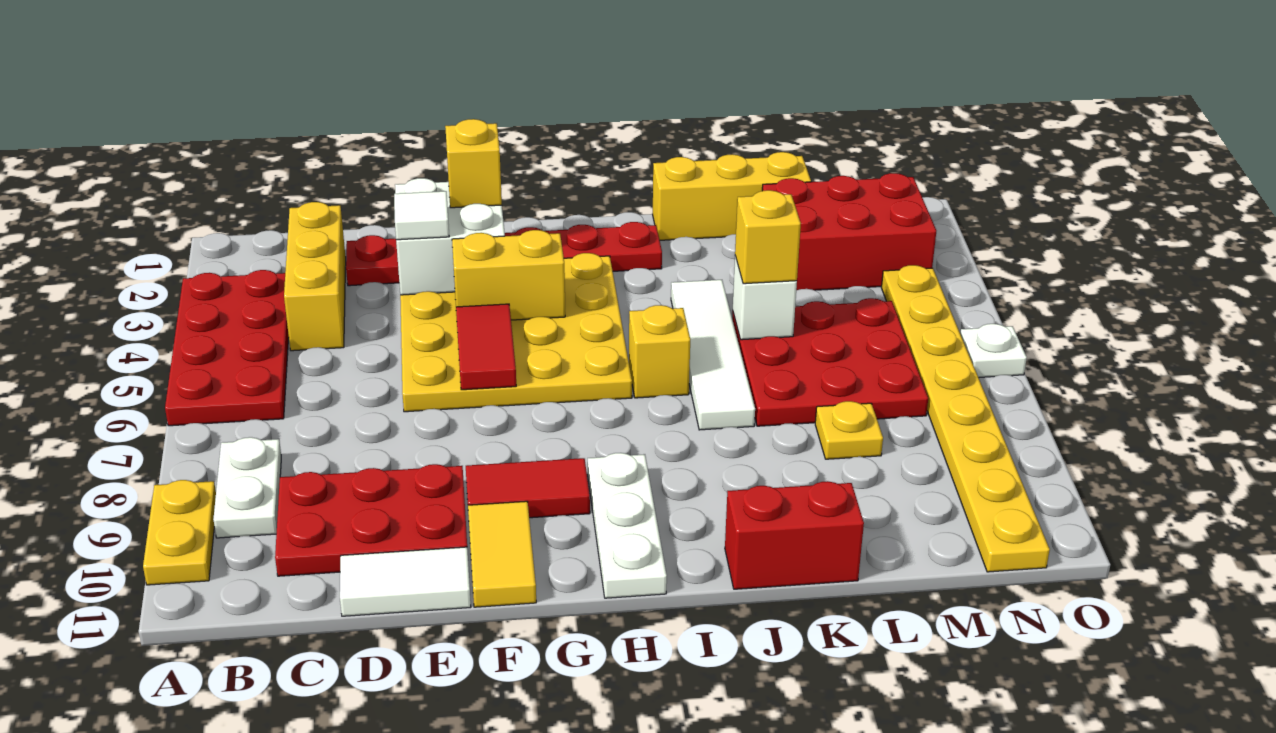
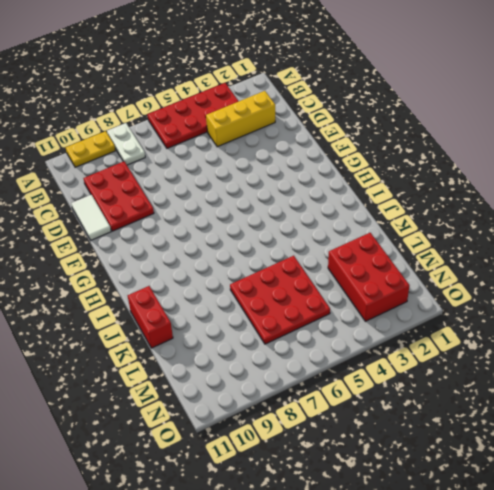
white 1x2 plate [107,123,145,165] -> white 1x2 plate turned to [213,437,281,538]
none -> red 1x6 plate [346,222,662,286]
none -> yellow 4x4 plate [400,253,632,412]
none -> red 1x2 tile [466,458,590,518]

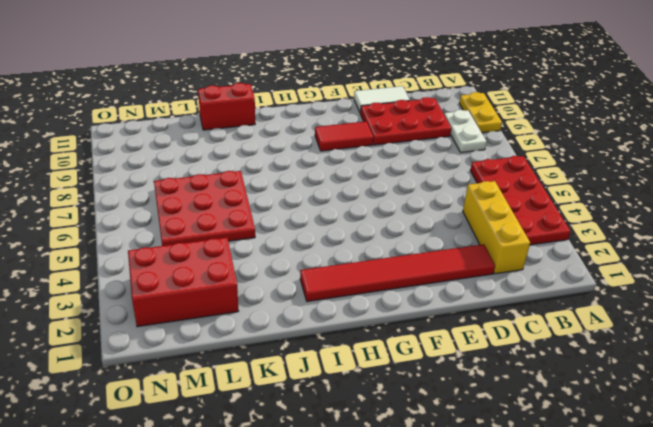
red 1x6 tile [300,244,495,302] -> red 1x6 plate [346,222,662,286]
none -> yellow 4x4 plate [400,253,632,412]
none -> yellow 1x2 tile [468,501,536,607]
none -> white 1x3 plate [588,453,667,598]

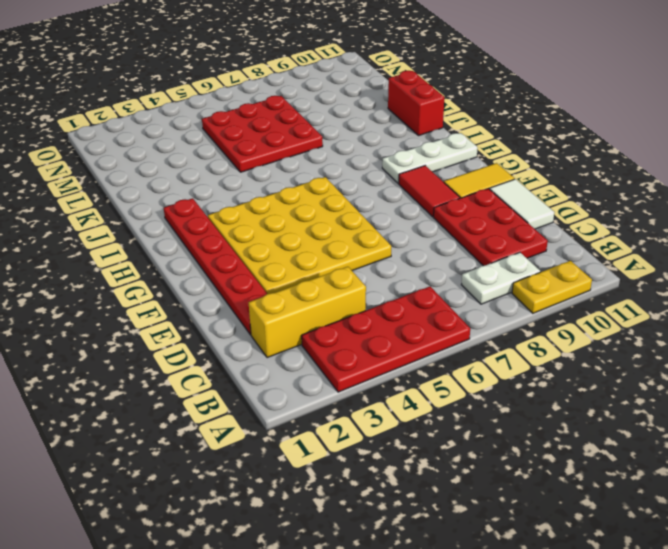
none -> yellow 1x1 brick [629,305,690,398]
none -> yellow 1x3 brick [653,152,811,240]
none -> white 1x4 tile [671,280,755,430]

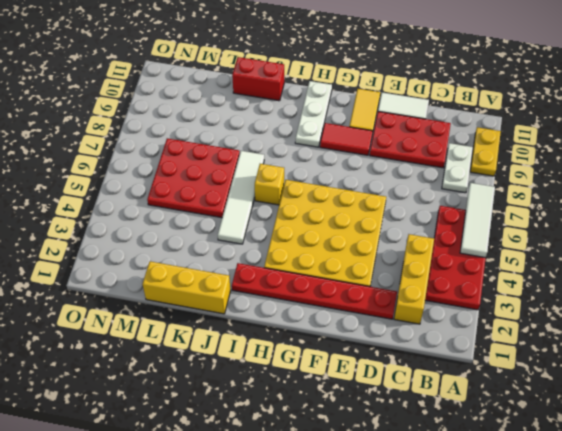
white 1x3 tile [460,183,495,258] -> none
none -> red 2x3 brick [762,173,936,290]
none -> yellow 1x1 plate [815,401,883,459]
none -> yellow 1x8 plate [882,265,1050,572]

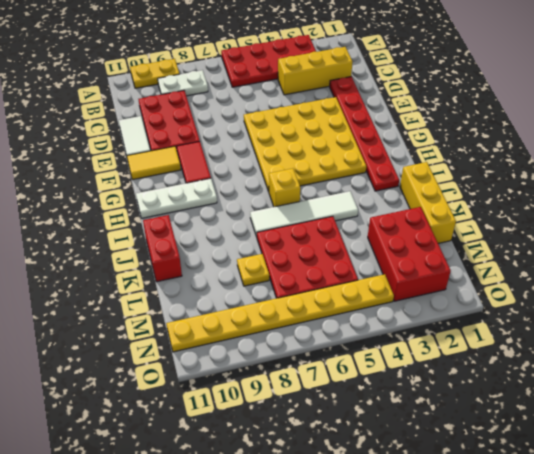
none -> white 1x1 plate [960,324,1027,378]
none -> white 2x2 brick [395,178,505,295]
none -> yellow 1x2 brick [452,230,565,320]

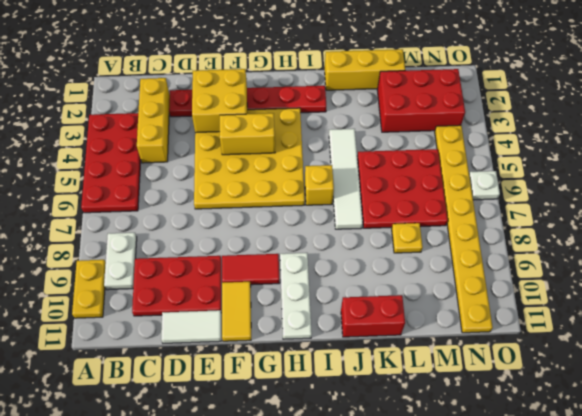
yellow 2x2 brick [192,69,247,133] -> white 2x2 brick [395,178,505,295]
none -> red 1x2 tile [456,304,516,390]
none -> white 1x1 brick [733,256,797,340]
none -> white 1x1 tile [394,191,449,240]

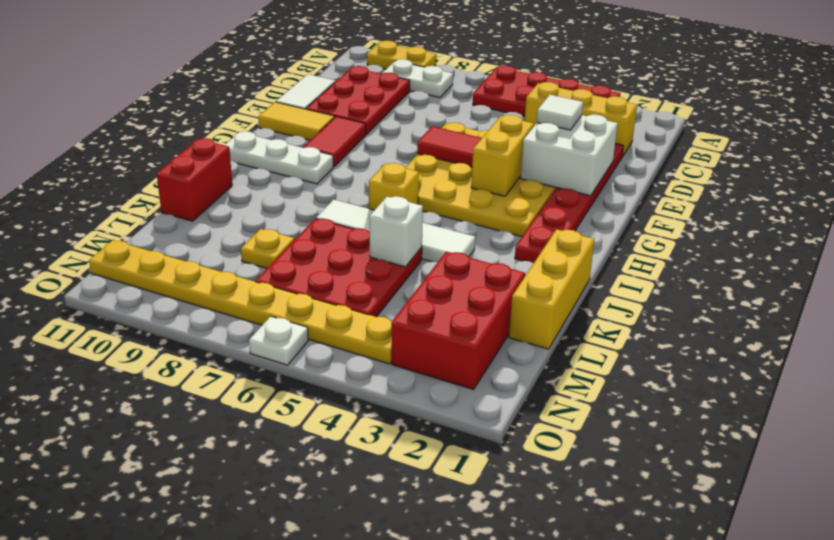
none -> yellow 1x1 brick [445,119,502,208]
none -> yellow 1x1 brick [735,190,801,284]

